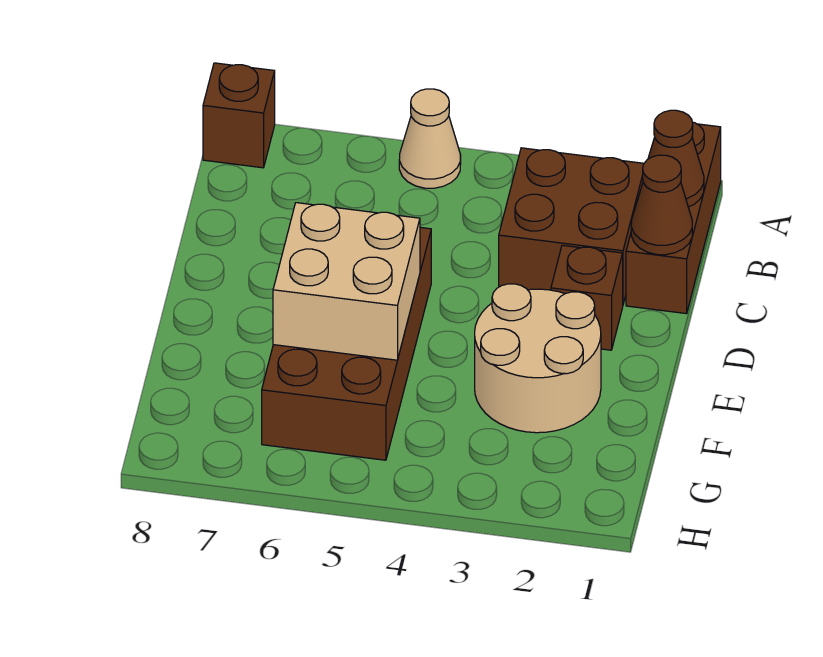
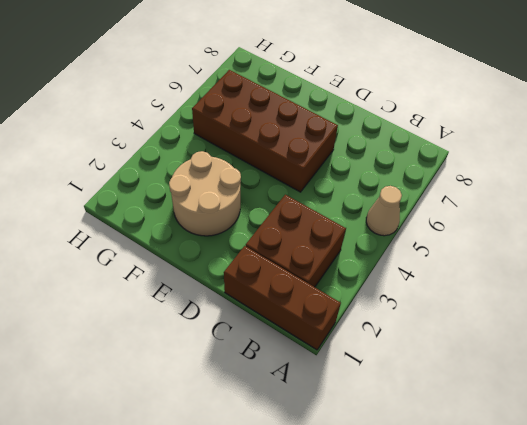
none -> brown 1x1 brick [203,63,275,168]
none -> brown 1x1 brick [551,245,623,350]

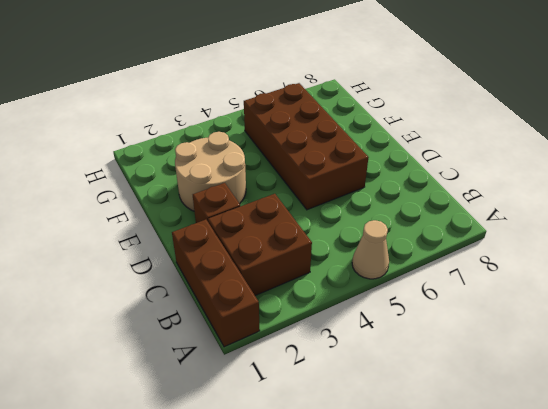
none -> brown 1x1 brick [203,63,275,168]
none -> brown 1x1 cone [648,110,704,207]

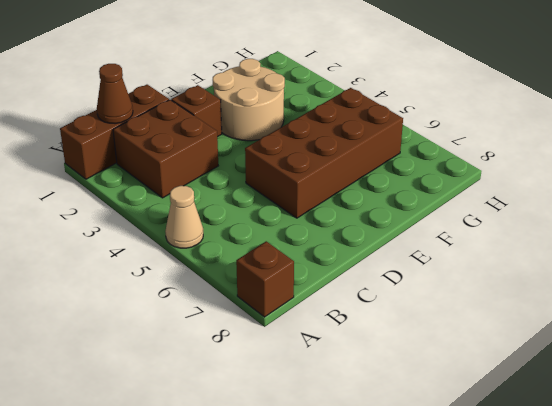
none -> brown 1x1 cone [631,155,692,255]
none -> tan 2x2 brick [273,203,420,360]

